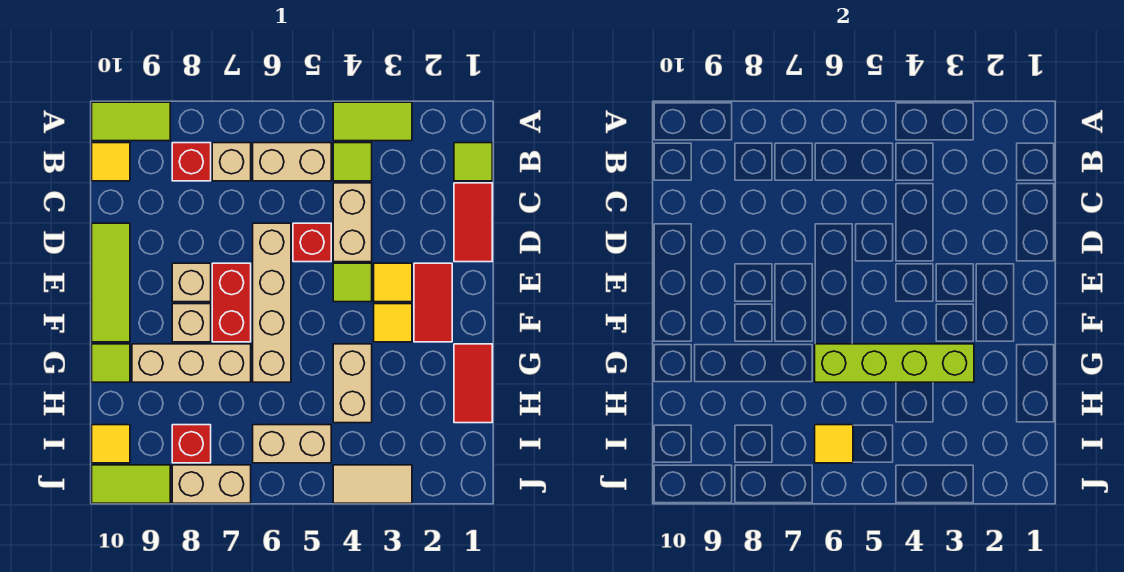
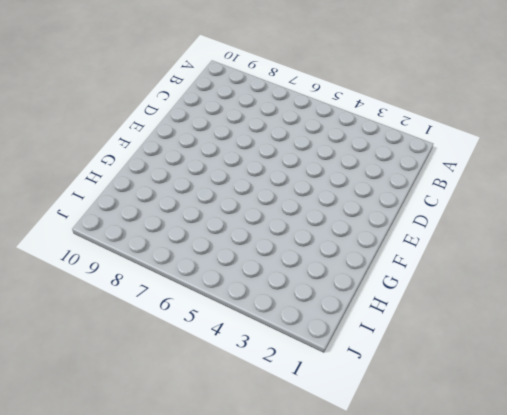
none -> lime 1x2 tile [333,102,412,141]
none -> lime 1x2 tile [92,102,170,141]
none -> lime 1x1 tile [454,143,492,181]
none -> lime 1x1 tile [333,143,372,181]

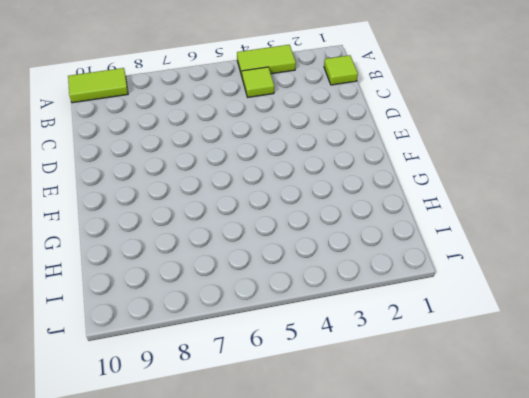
none -> tan 1x2 brick [253,143,331,181]
none -> tan 1x1 brick [212,143,251,181]
none -> red 1x1 brick [172,143,211,181]
none -> yellow 1x1 tile [92,143,130,181]

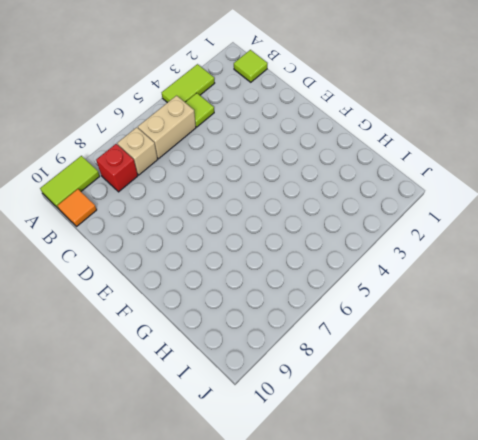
orange 1x1 tile [58,189,97,227] -> yellow 1x1 tile [92,143,130,181]
none -> red 1x2 tile [454,183,492,262]
none -> tan 1x2 brick [333,183,372,262]
none -> red 1x1 brick [293,223,331,262]
none -> tan 1x4 brick [253,223,291,382]

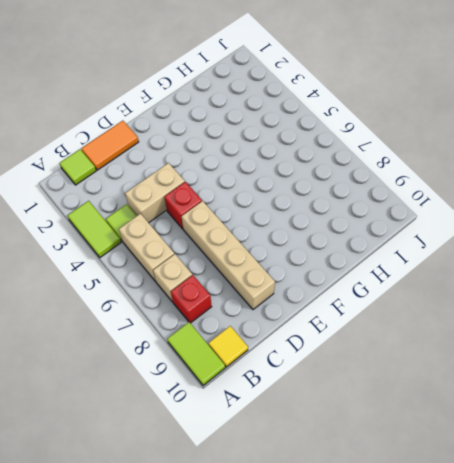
orange 1x2 tile [81,121,139,170] -> red 1x2 tile [454,183,492,262]
tan 1x4 brick [182,201,275,310] -> tan 1x4 brick turned to [253,223,291,382]
none -> lime 1x3 tile [92,223,130,342]
none -> red 1x2 tile [414,263,452,342]
none -> yellow 1x1 tile [374,263,412,302]
none -> lime 1x1 tile [333,263,372,302]

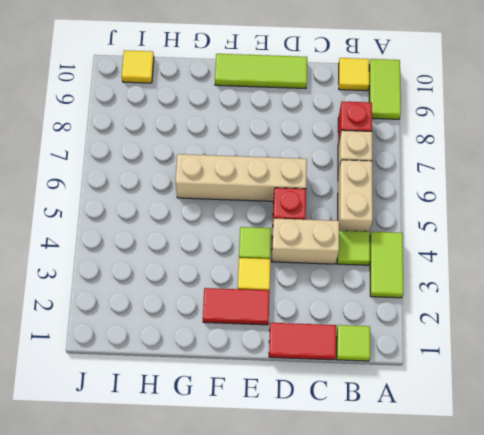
none -> red 1x2 brick [212,263,251,342]
none -> tan 1x1 brick [172,263,211,302]
none -> yellow 1x1 tile [374,304,412,342]
none -> tan 1x1 brick [172,304,211,342]

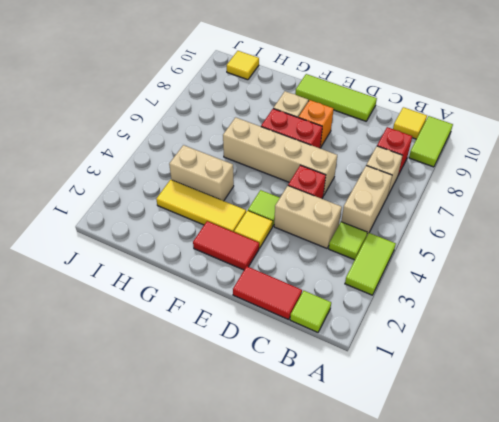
orange 1x1 brick [299,100,334,148] -> tan 1x1 brick [172,263,211,302]
yellow 1x3 tile [156,180,246,232] -> yellow 1x1 tile [374,304,412,342]
none -> red 1x2 tile [454,344,492,423]
none -> tan 1x3 brick [132,344,251,382]
none -> lime 1x1 tile [92,344,130,382]
none -> tan 1x2 brick [253,425,331,463]

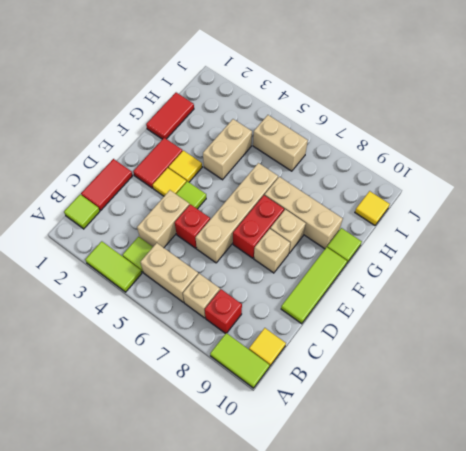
none -> red 1x1 brick [172,425,211,463]
none -> tan 1x2 tile [333,465,412,503]
none -> tan 1x2 brick [172,465,251,503]
none -> lime 1x2 tile [92,465,170,503]

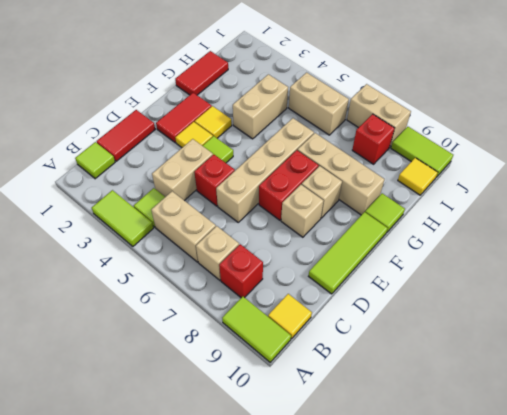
none -> tan 1x2 tile [333,465,412,503]
none -> lime 1x4 brick [815,344,974,382]
none -> yellow 1x1 tile [815,425,853,463]

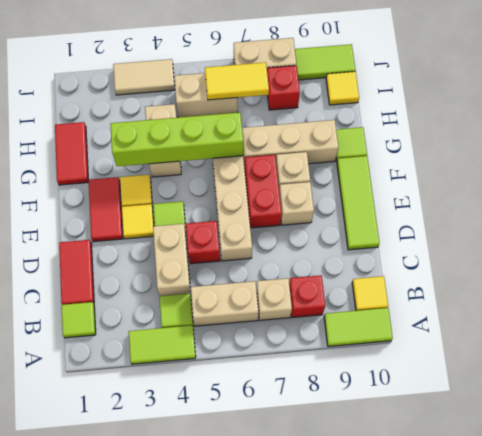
yellow 1x2 tile [205,62,269,100] -> yellow 1x1 tile [815,425,853,463]

